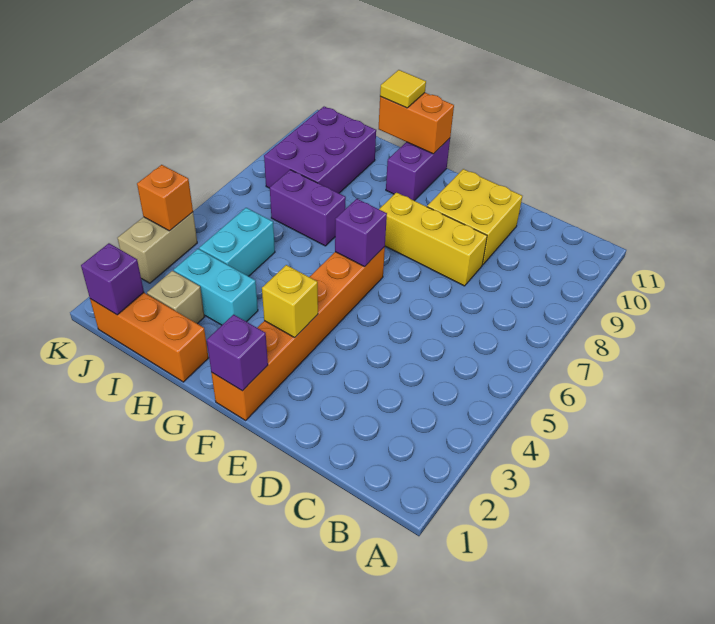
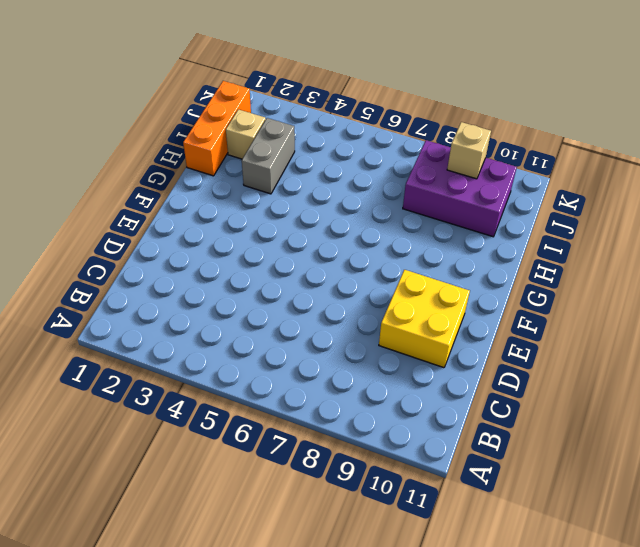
grey 1x2 brick [242,118,295,194] -> cyan 1x2 brick [174,249,258,325]
tan 1x1 brick [447,122,491,179] -> none
none -> yellow 1x3 brick [379,193,487,286]
none -> orange 1x6 brick [211,247,385,420]
none -> purple 1x2 brick [386,138,450,201]

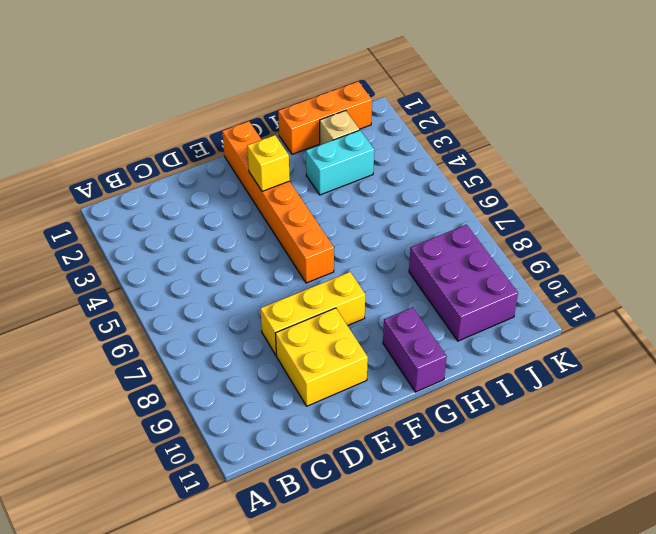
none -> purple 1x2 brick [270,170,346,246]
none -> cyan 1x2 brick [199,208,275,276]
none -> tan 1x2 brick [118,212,197,283]

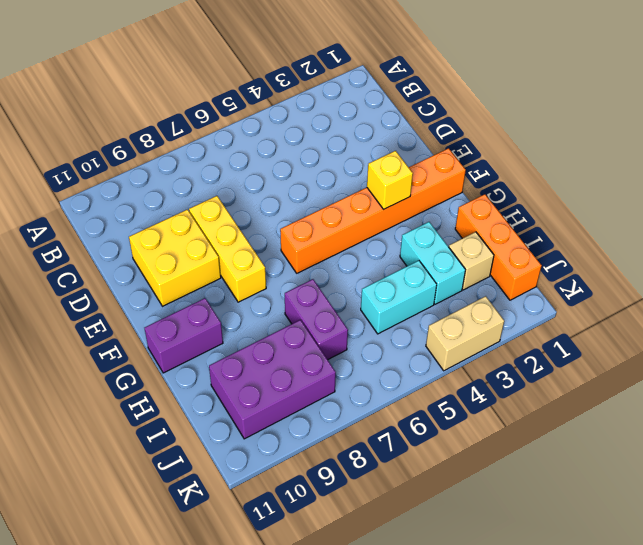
none -> purple 1x1 brick [207,315,268,391]
none -> purple 1x1 brick [335,199,387,267]
none -> orange 1x2 brick [379,93,454,154]

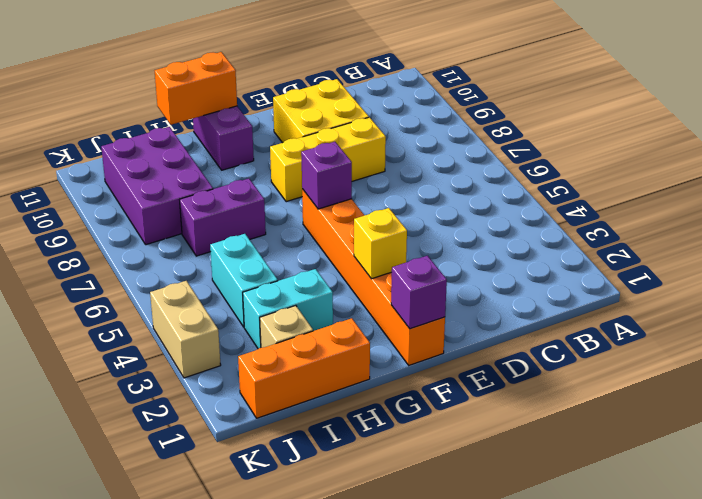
none -> purple 1x1 brick [81,243,144,315]
none -> orange 1x1 brick [137,165,193,231]
none -> yellow 1x1 tile [380,70,426,108]

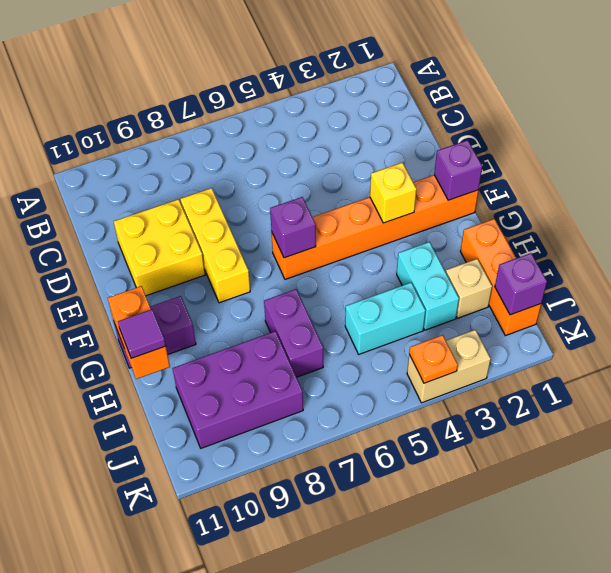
purple 1x1 tile [118,309,166,358] -> yellow 1x1 tile [380,70,426,108]
orange 1x1 plate [409,335,458,383] -> orange 1x1 brick [137,165,193,231]

